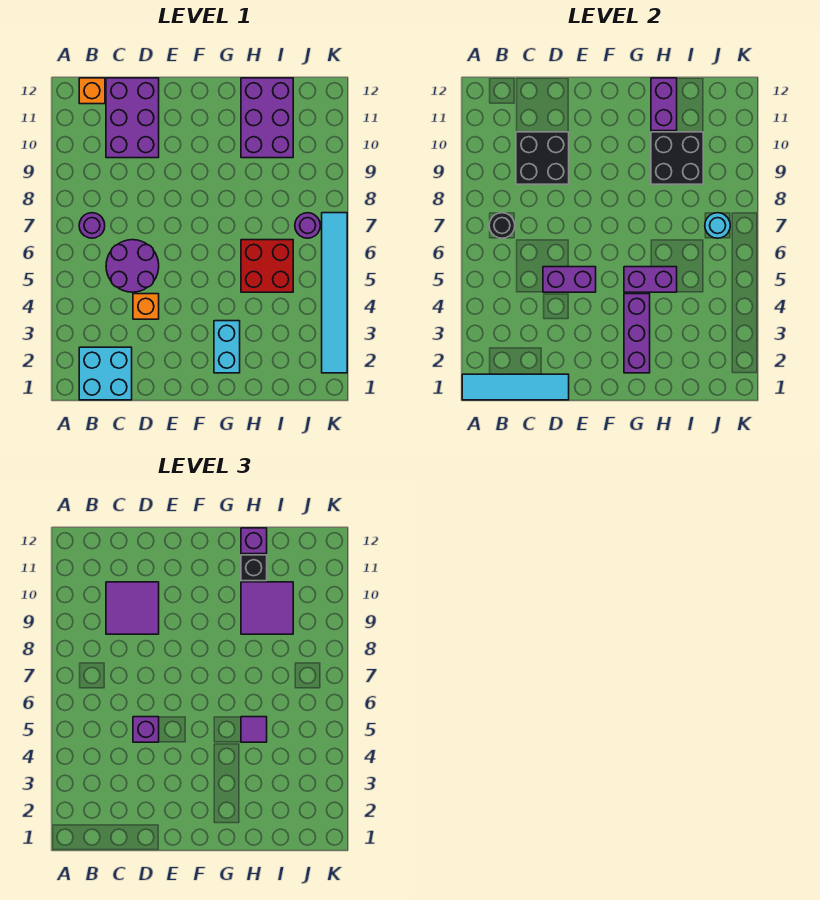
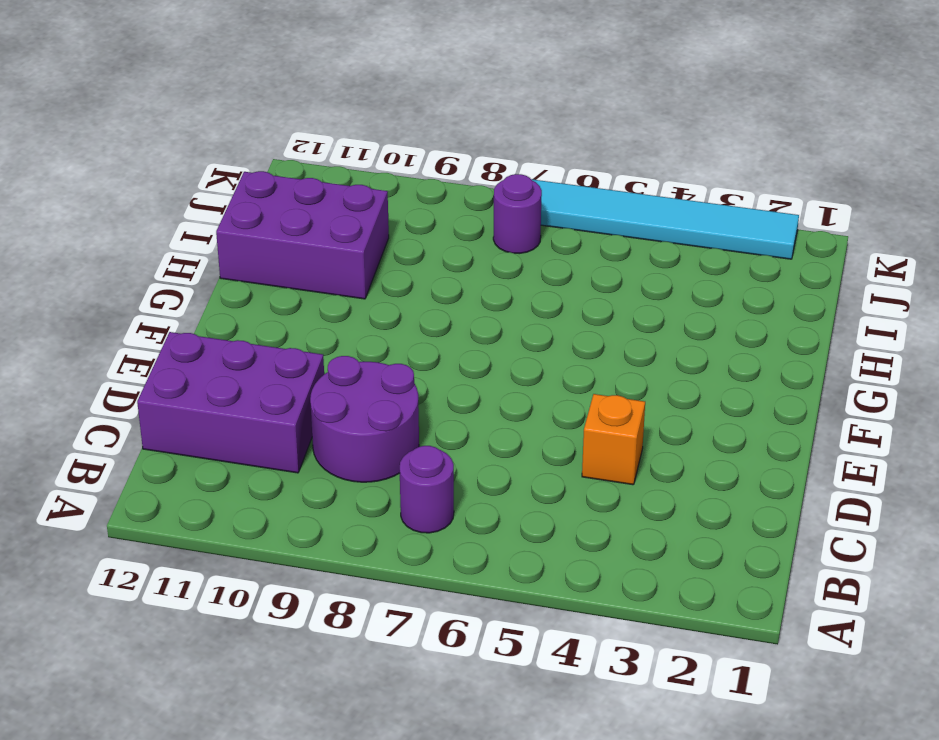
purple 2x2 round brick [310,356,419,482] -> purple 2x2 round brick moved to [106,240,159,292]
none -> cyan 2x2 brick [79,347,132,400]
none -> orange 1x1 brick [79,78,105,104]
none -> cyan 1x2 brick [214,321,240,373]

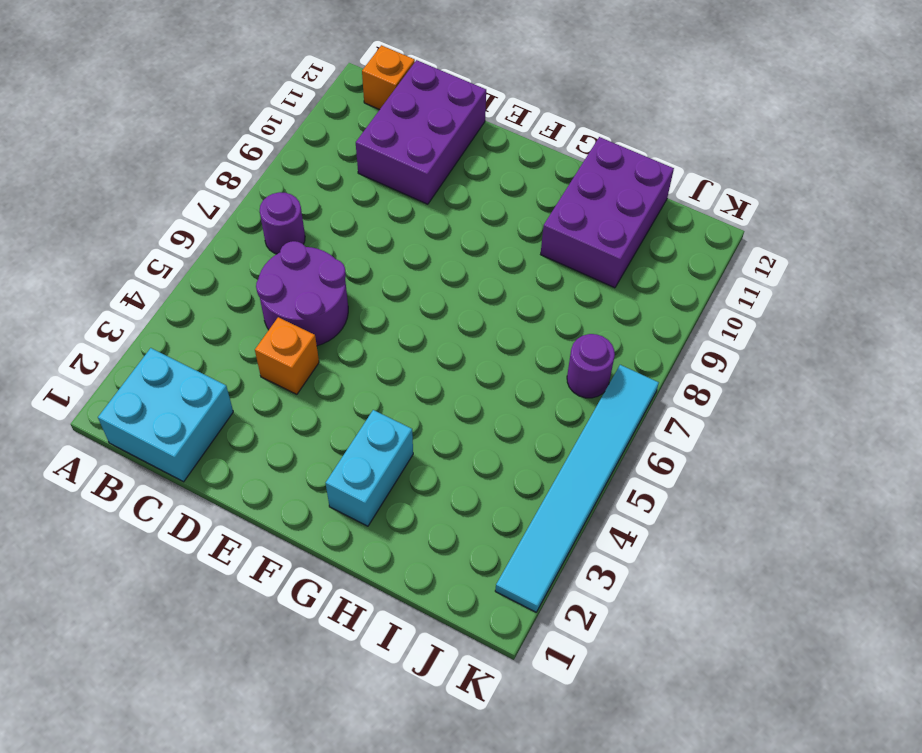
none -> red 2x2 brick [241,240,293,292]
none -> cyan 1x4 tile [462,374,569,400]
none -> black 1x1 round brick [489,213,515,238]

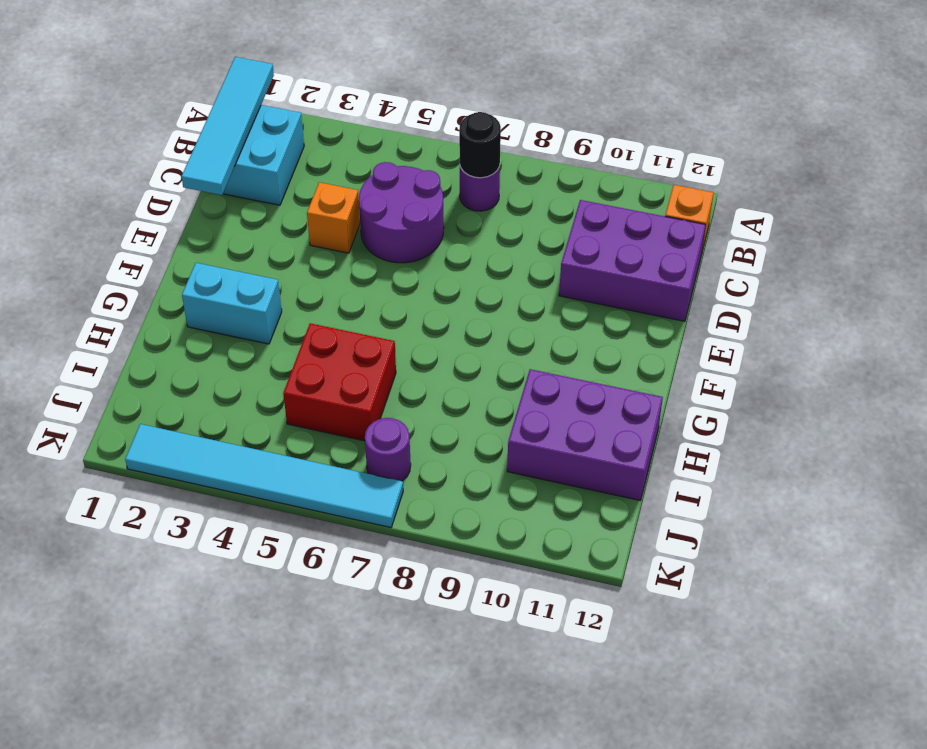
none -> black 2x2 brick [516,132,569,184]
none -> purple 1x2 brick [543,267,596,292]
none -> purple 1x3 brick [624,294,650,373]

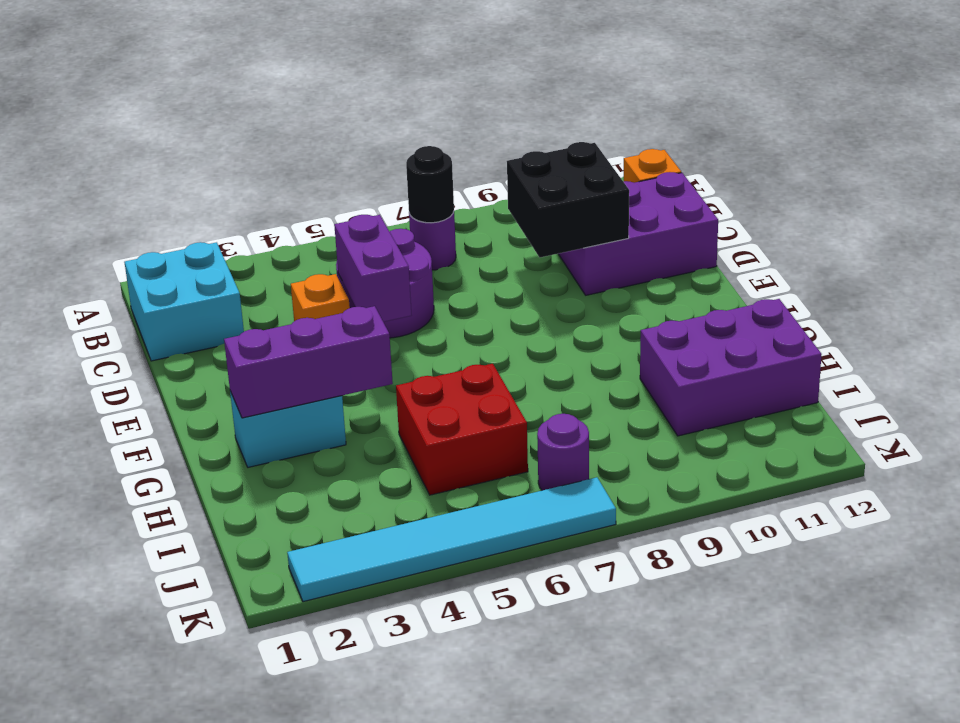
none -> cyan 1x4 tile [462,374,569,400]
none -> purple 1x2 brick [624,267,677,292]
none -> black 2x2 brick [651,132,703,184]

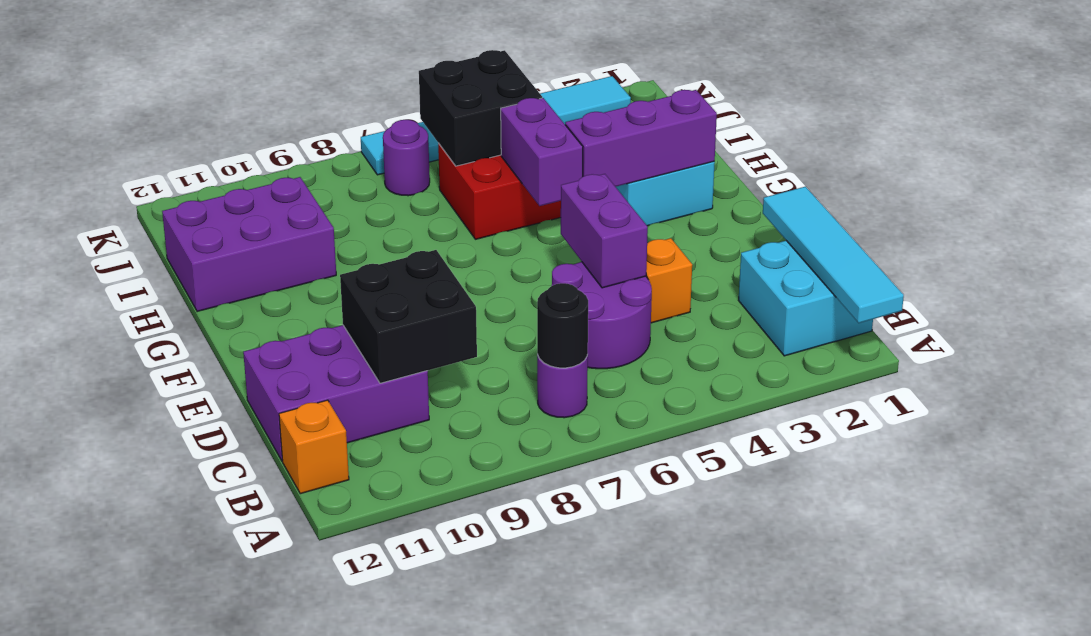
black 2x2 brick [419,50,542,166] -> black 2x2 brick moved to [651,132,703,184]
none -> purple 1x2 brick [651,78,677,131]
none -> cyan 1x1 round brick [705,213,730,238]
none -> purple 2x2 tile [106,582,159,634]

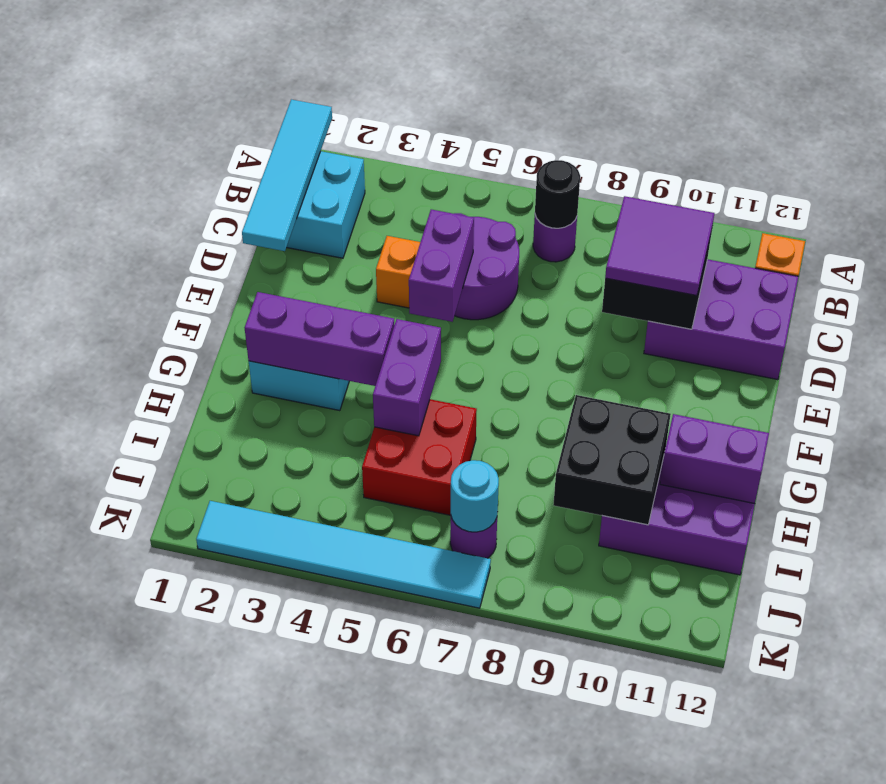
none -> purple 1x1 brick [133,717,159,742]
none -> purple 1x1 tile [241,717,267,742]
none -> purple 2x2 tile [241,582,293,634]

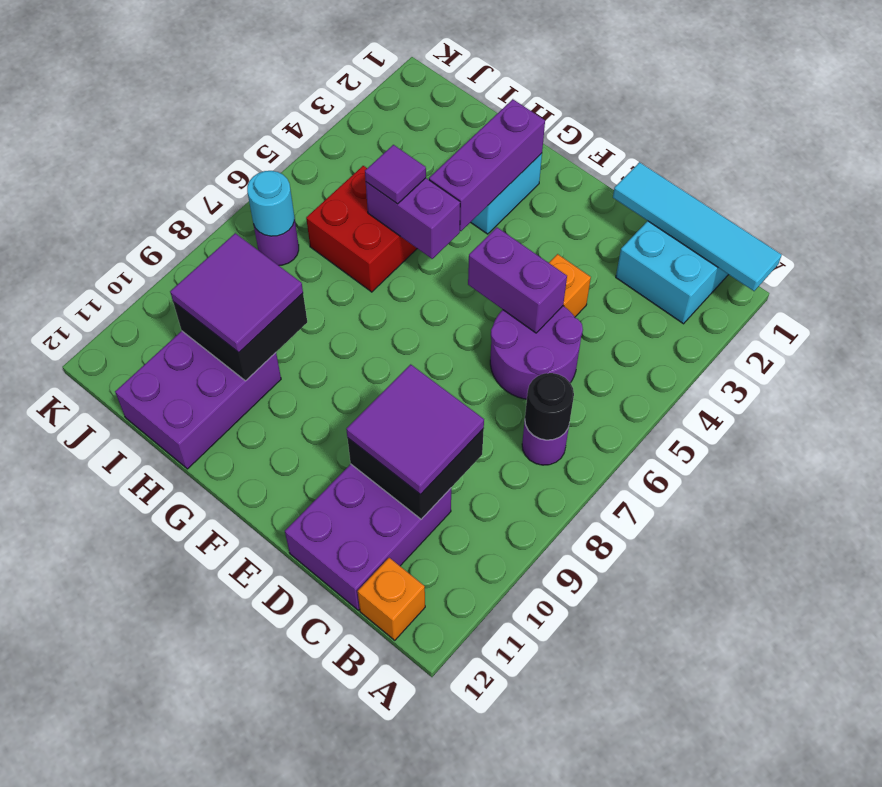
none -> cyan 1x6 tile [322,213,347,373]
none -> purple 1x2 brick [651,78,677,131]
none -> purple 1x1 brick [133,717,159,742]

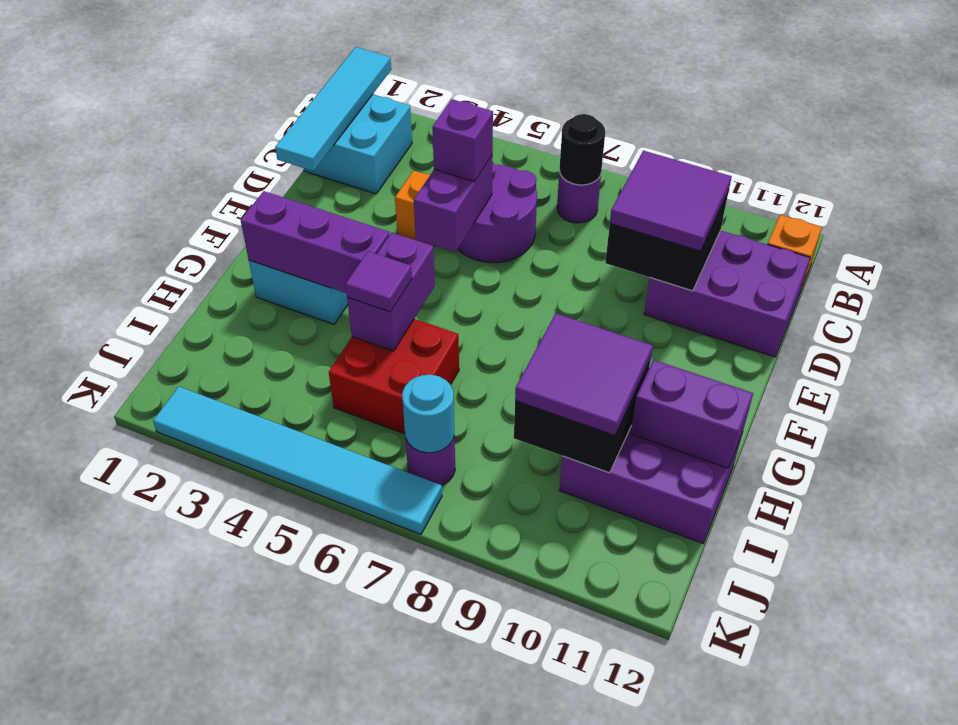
none -> black 1x1 brick [241,555,267,581]
none -> purple 1x1 brick [241,528,267,554]

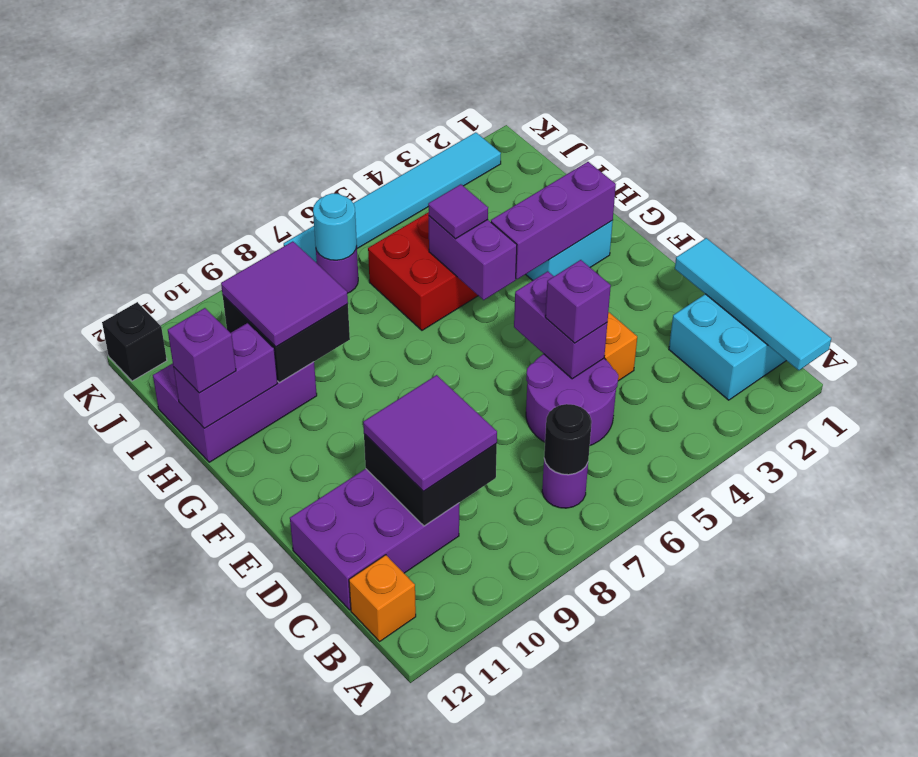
black 1x1 brick [102,302,167,381] -> black 1x1 brick moved to [241,555,267,581]

